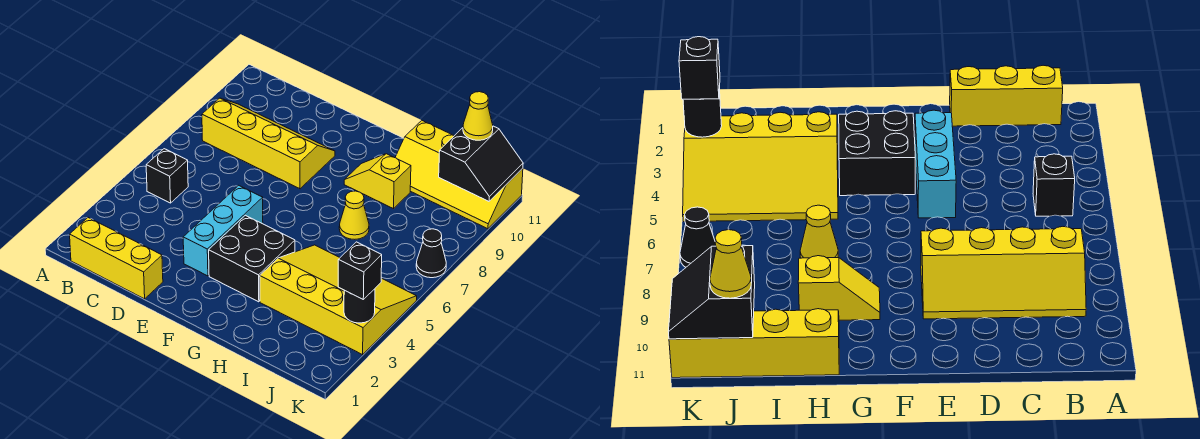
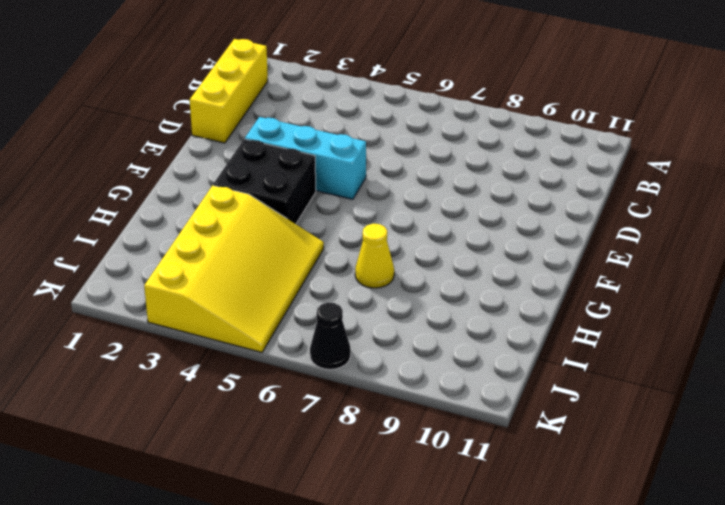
none -> black 1x1 brick [146,149,188,203]
none -> yellow 2x4 slope [202,98,335,189]
none -> yellow 1x2 slope [344,154,411,209]

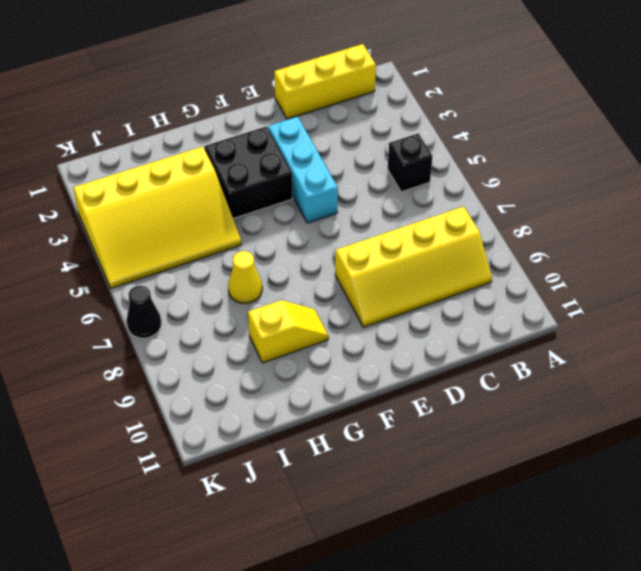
none -> yellow 2x4 slope [395,121,523,229]
none -> black 2x2 slope [439,126,523,201]
none -> black 1x1 round brick [344,289,375,323]

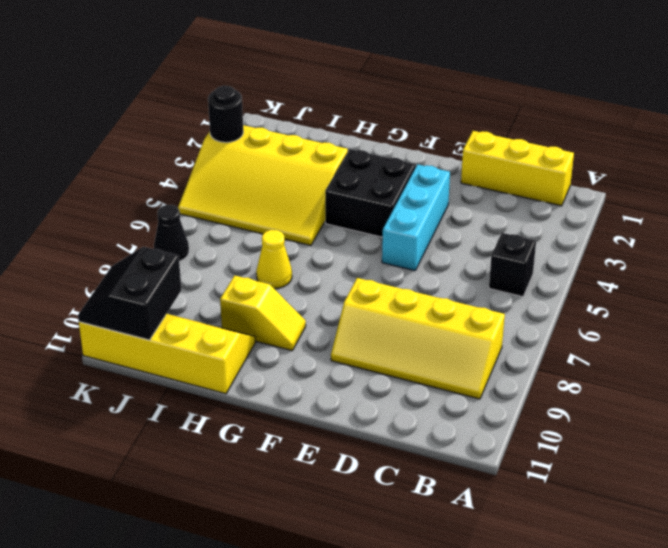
none -> yellow 1x1 cone [463,92,493,140]
none -> black 1x1 brick [338,242,382,299]

